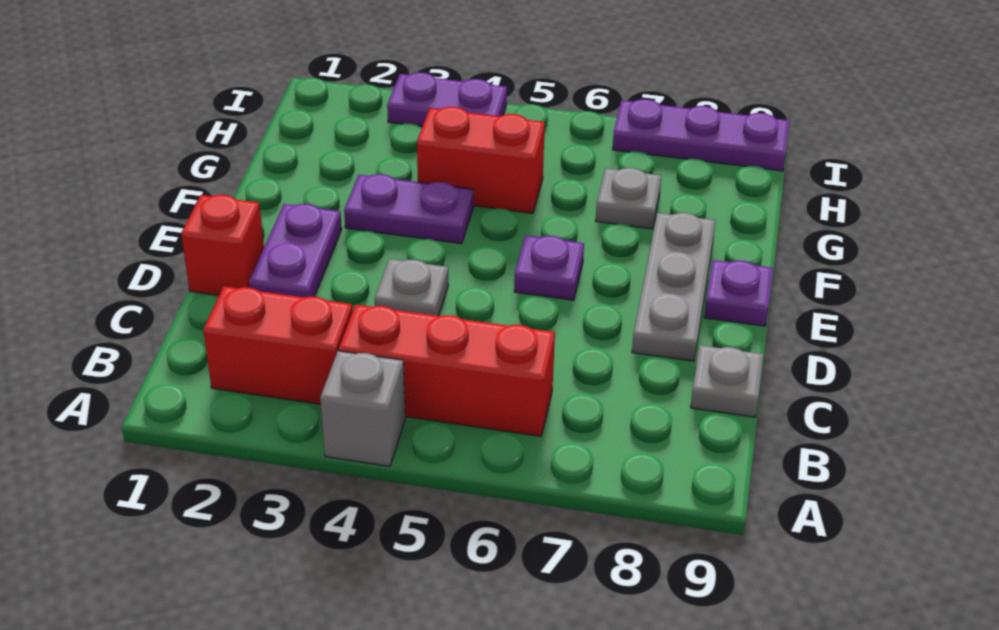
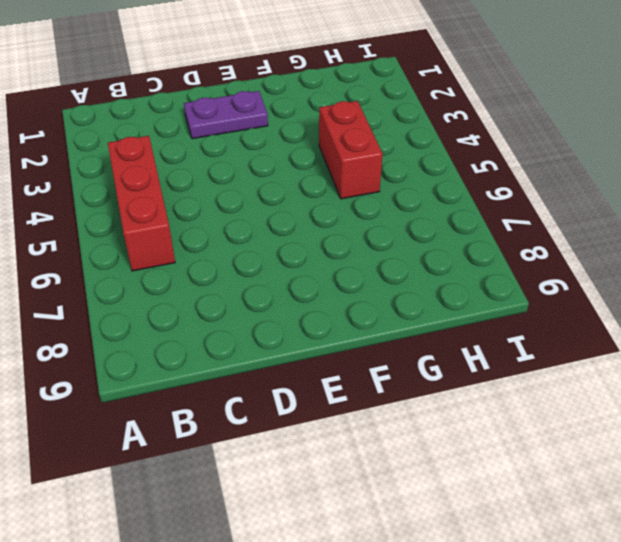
none -> grey 1x1 brick [320,351,405,466]
none -> red 1x2 brick [203,286,353,404]
none -> grey 1x1 plate [691,345,763,417]

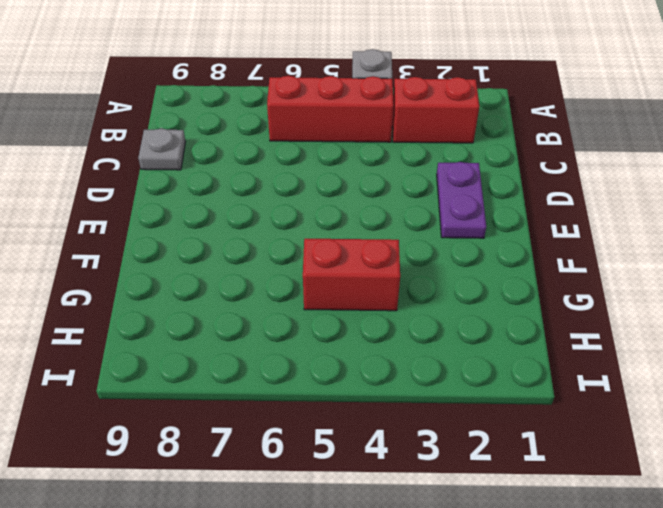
none -> red 1x1 brick [181,195,264,295]
none -> grey 1x1 plate [375,259,448,316]
none -> grey 1x3 plate [632,213,716,361]

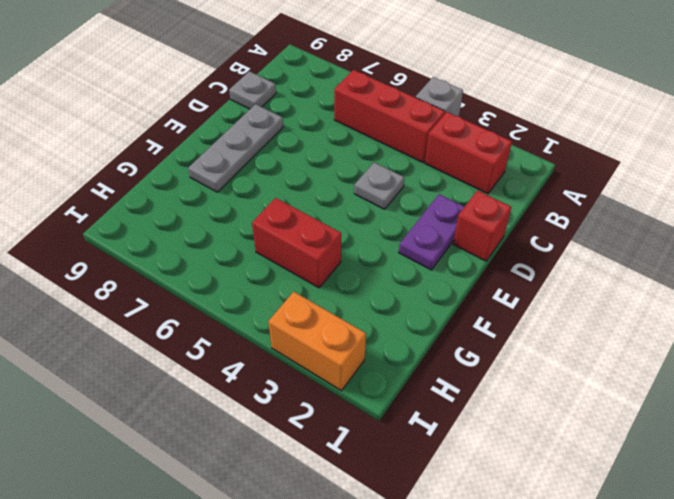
orange 1x2 brick [268,292,366,391] -> purple 1x2 plate [387,72,507,126]
none -> purple 1x1 plate [514,236,584,300]
none -> purple 1x1 plate [704,260,773,326]
none -> purple 1x2 plate [344,174,473,244]

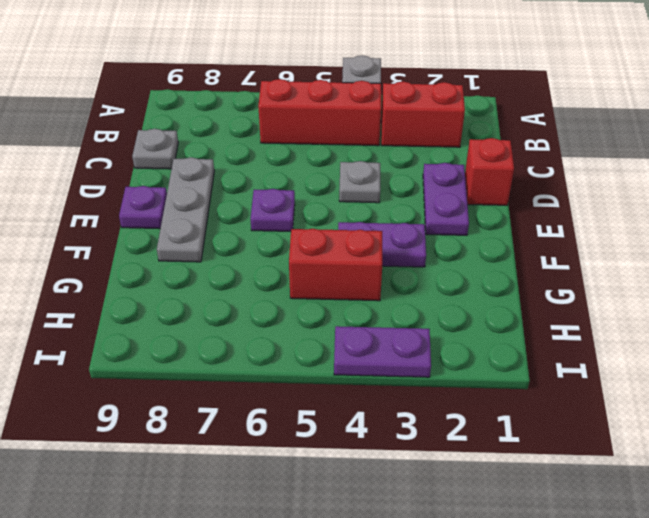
none -> grey 1x1 plate [596,168,661,229]
none -> purple 1x3 plate [613,99,789,171]

